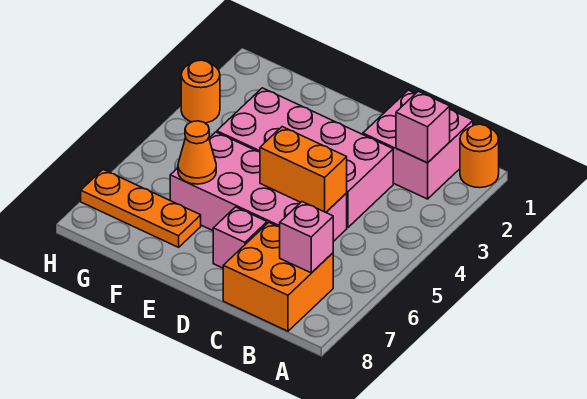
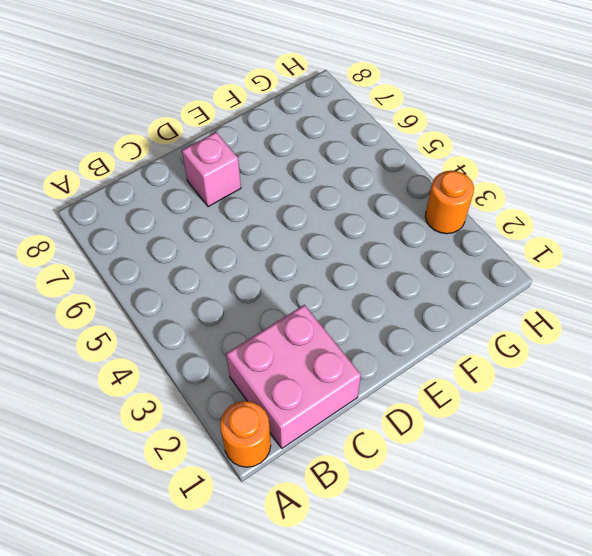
none -> orange 2x2 brick [223,223,333,331]
none -> pink 2x4 brick [217,88,393,228]
none -> pink 2x4 brick [170,132,347,242]

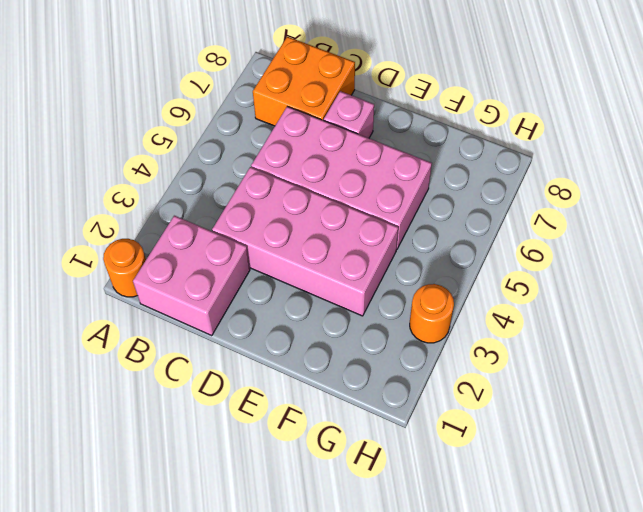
none -> orange 1x3 plate [81,170,201,247]
none -> pink 1x1 brick [396,91,450,163]
none -> pink 1x1 brick [280,202,333,273]

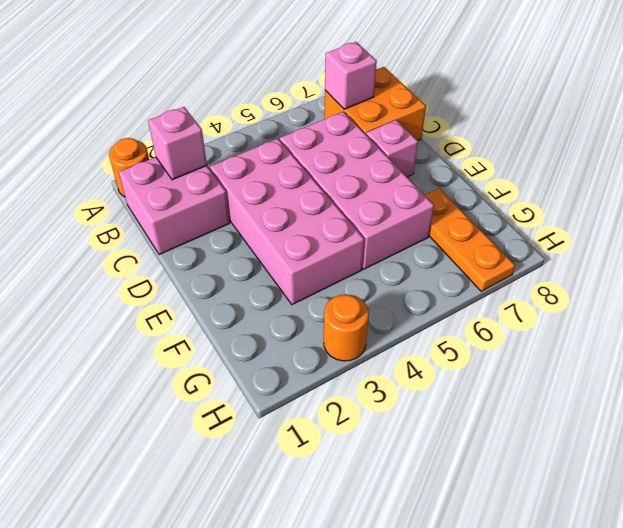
none -> orange 1x2 brick [260,127,347,212]
none -> orange 1x1 cone [178,121,216,184]

